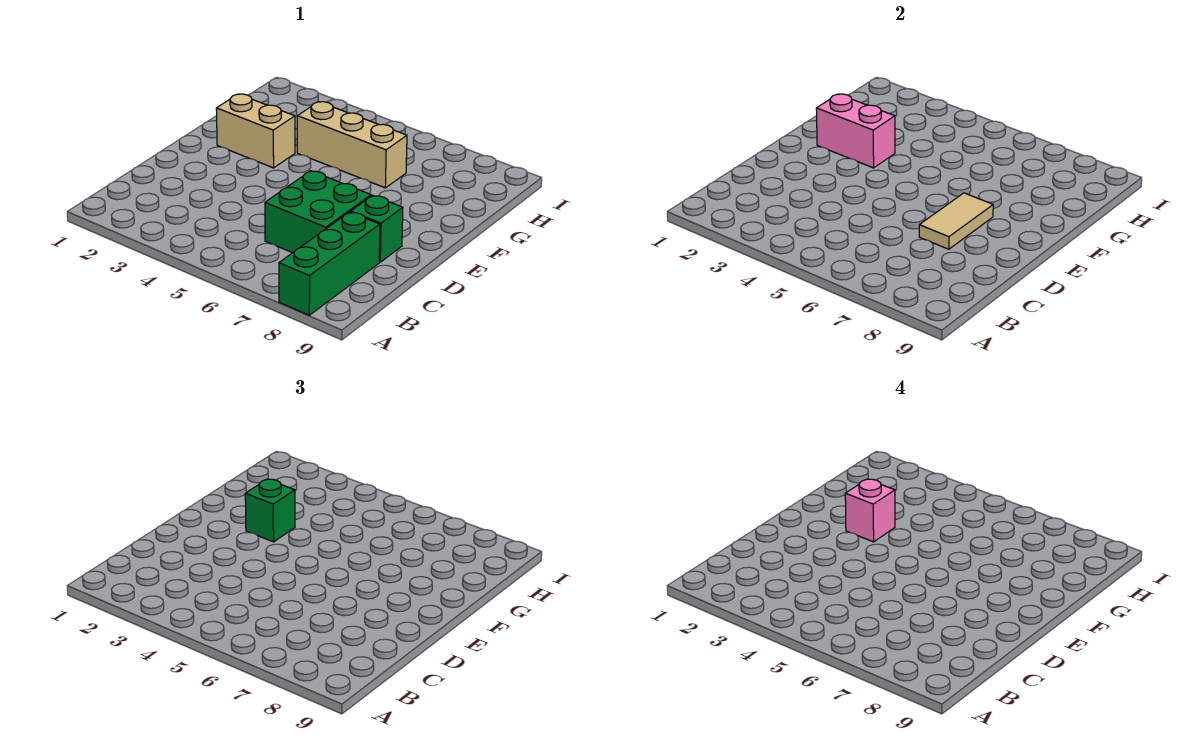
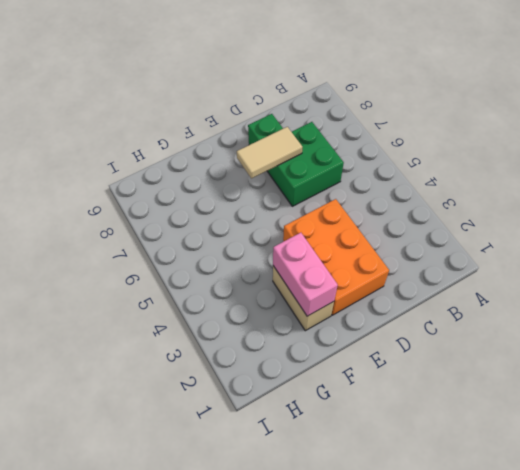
orange 2x3 brick [283,199,389,315] -> none
none -> green 1x3 brick [279,212,380,315]
none -> tan 1x3 brick [297,102,407,188]

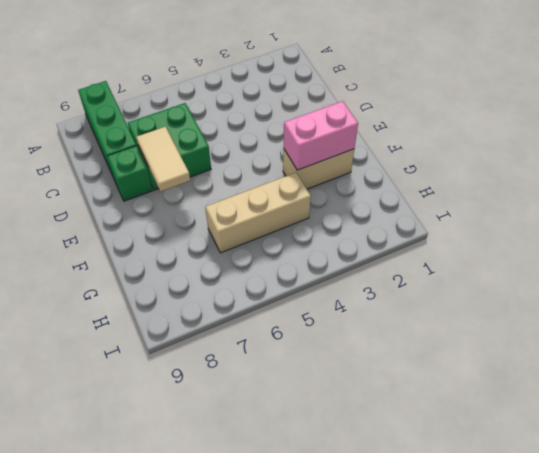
none -> green 1x1 brick [245,479,295,542]
none -> pink 1x1 brick [845,479,895,542]

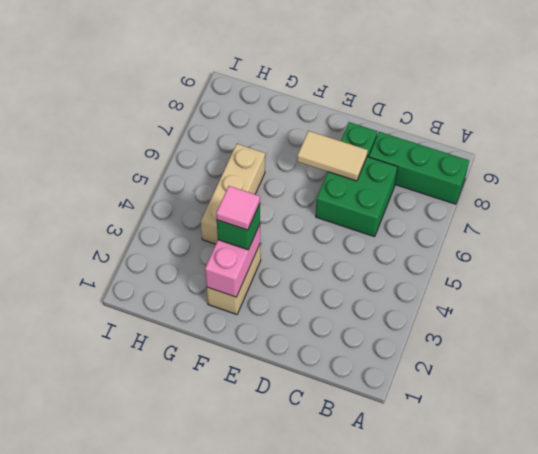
pink 1x1 tile [216,186,260,230] -> pink 1x1 brick [845,479,895,542]

